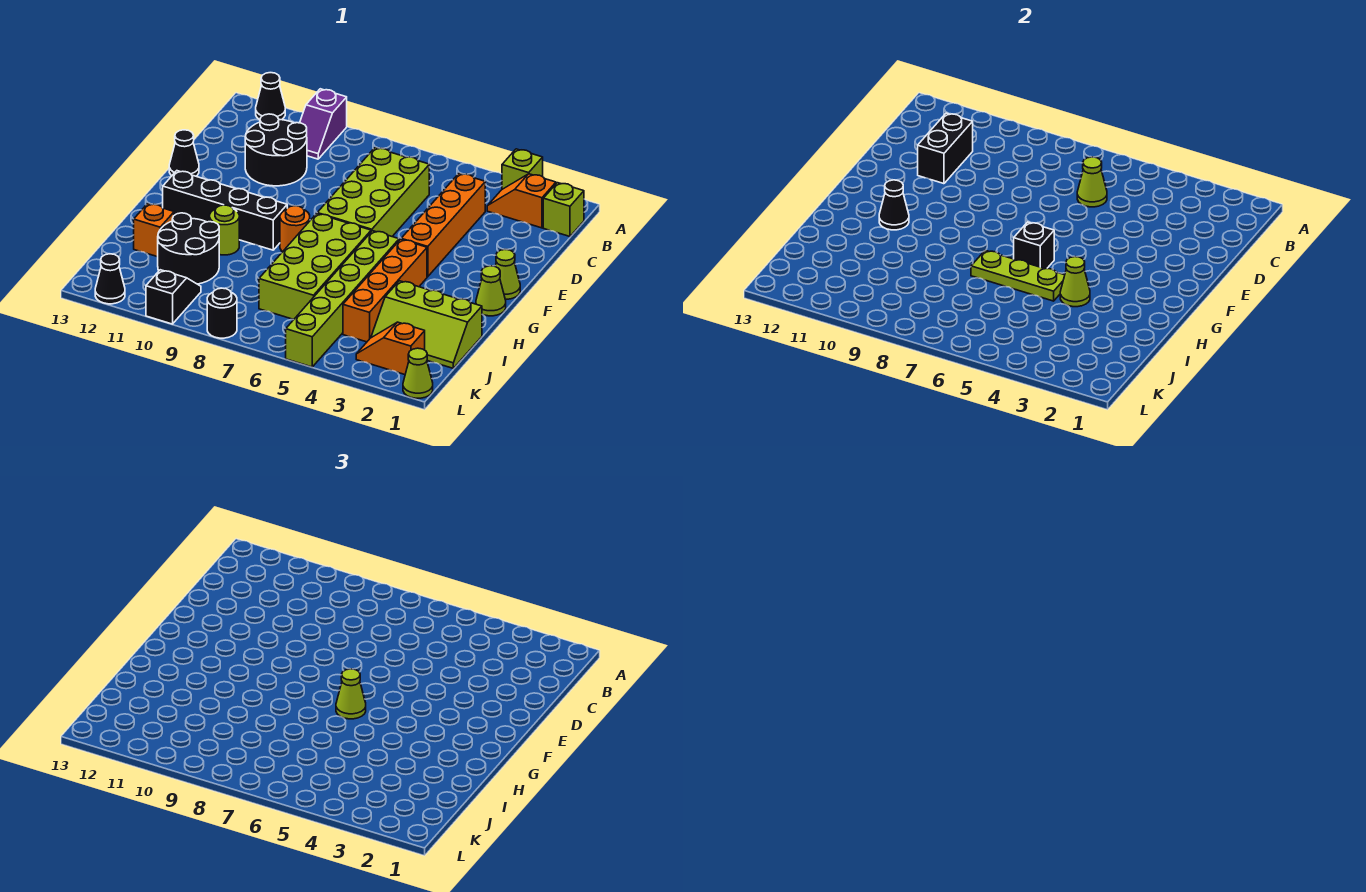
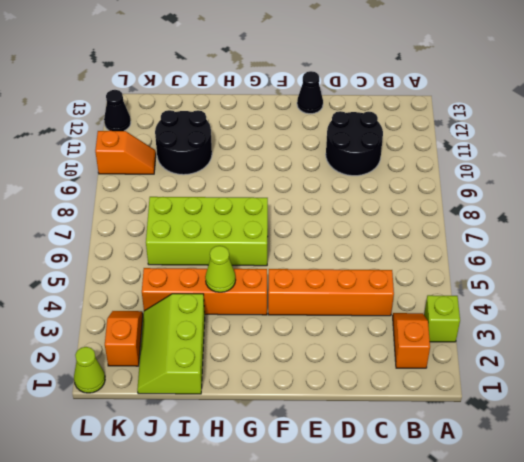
orange 1x2 slope [95,131,156,174] -> black 1x2 slope [146,270,201,324]
none -> purple 1x2 slope [300,89,347,159]
none -> black 1x1 cone [256,73,285,120]
none -> lime 1x1 brick [543,183,584,236]
none -> lime 2x4 brick [317,148,429,236]

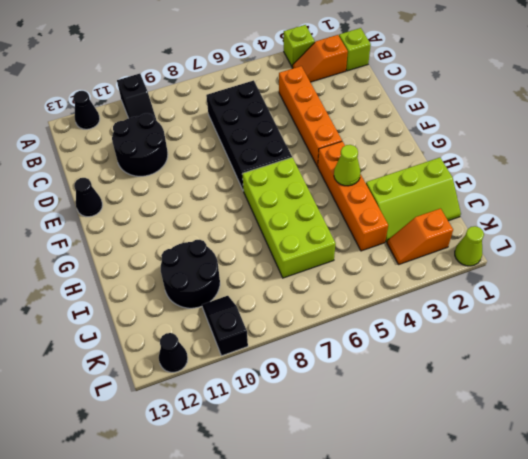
black 1x2 slope [117,74,157,121] -> purple 1x2 slope [300,89,347,159]
black 2x4 brick [206,80,292,191] -> lime 2x4 brick [317,148,429,236]
none -> lime 1x1 cone [495,249,520,299]
none -> lime 1x1 cone [476,266,506,316]
none -> lime 1x6 brick [286,231,399,367]
none -> orange 1x1 round brick [280,206,310,252]

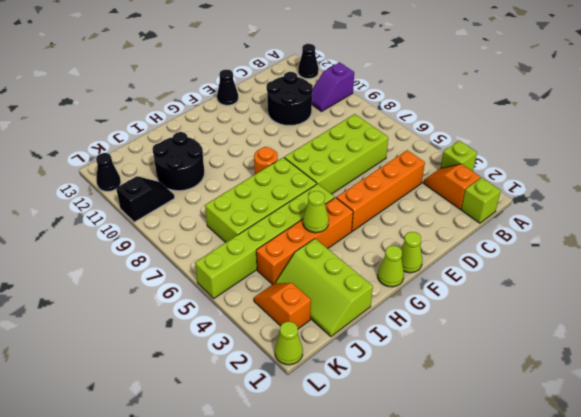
none -> black 1x4 brick [162,171,287,250]
none -> lime 1x1 round brick [210,205,239,255]
none -> orange 1x1 brick [134,204,174,257]
none -> black 1x1 round brick [207,288,237,338]

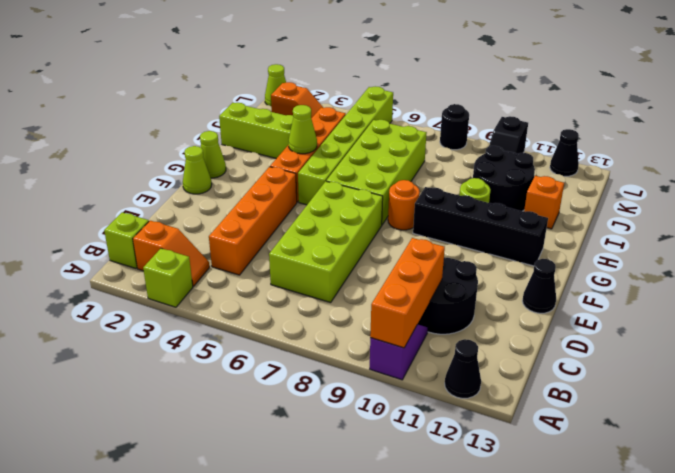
orange 1x3 brick [370,238,445,348] -> none
none -> lime 1x1 cone [1077,157,1107,207]
none -> black 1x2 brick [918,113,973,184]
none -> black 1x1 brick [1014,222,1054,269]
none -> black 1x1 cone [879,180,909,230]

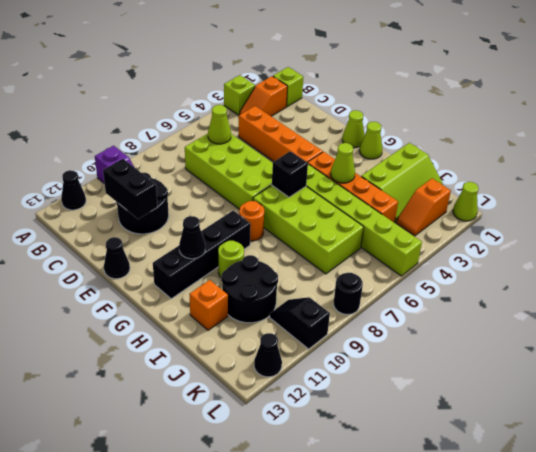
none -> lime 1x3 plate [971,250,1065,301]
none -> lime 1x1 cone [336,669,366,719]

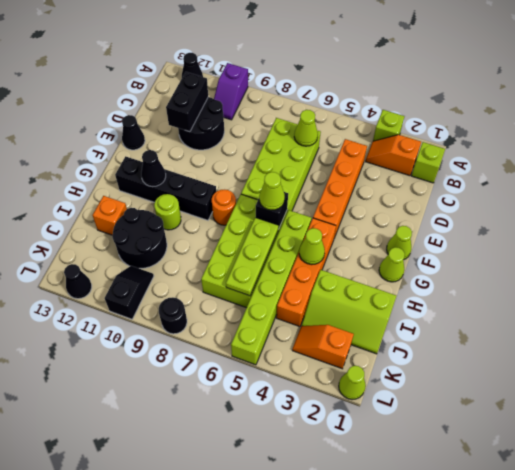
lime 1x3 plate [226,218,278,296] -> lime 1x3 plate turned to [971,250,1065,301]

